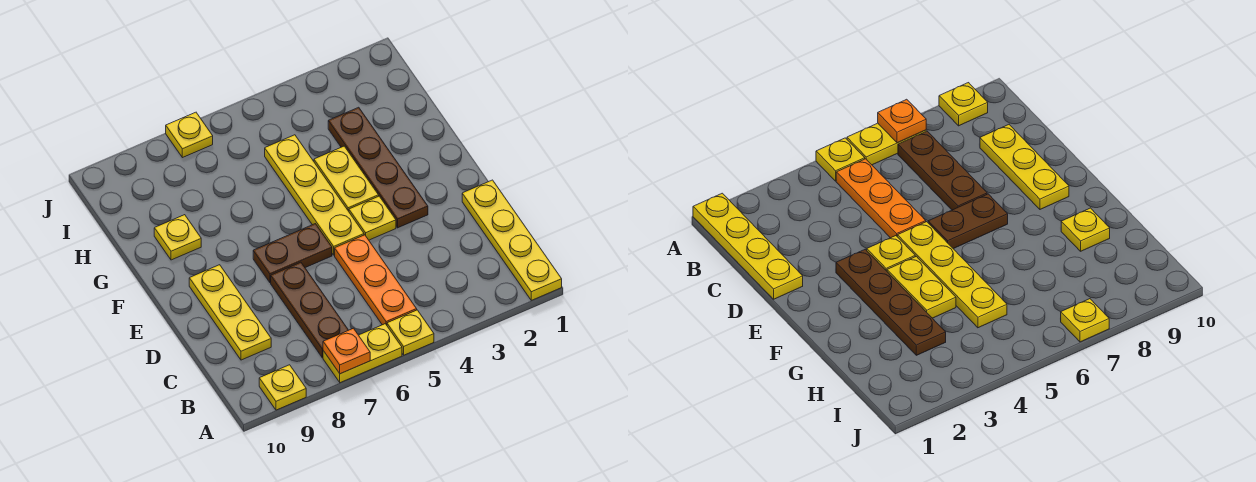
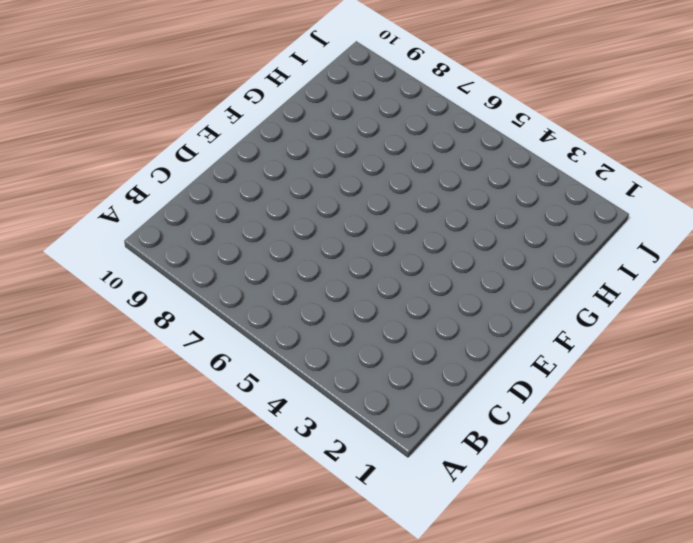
none -> yellow 1x4 plate [462,180,562,300]
none -> yellow 1x1 plate [387,310,434,355]
none -> yellow 1x2 plate [323,324,402,383]

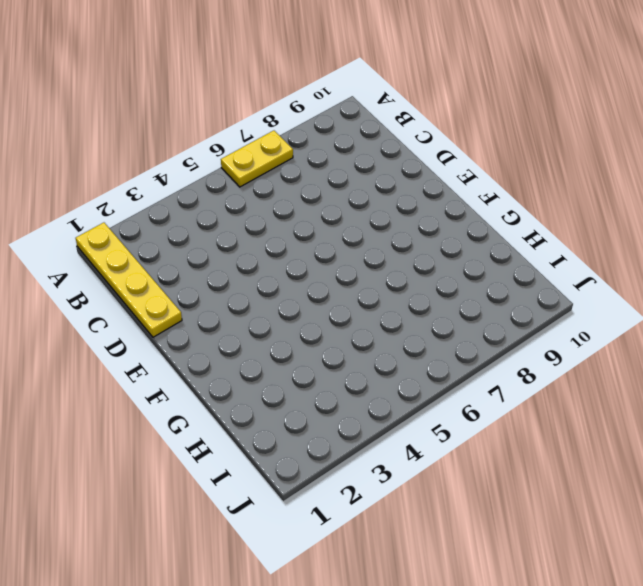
none -> yellow 1x1 plate [387,310,434,355]
none -> yellow 1x1 plate [259,365,306,410]
none -> orange 1x3 plate [335,235,417,325]

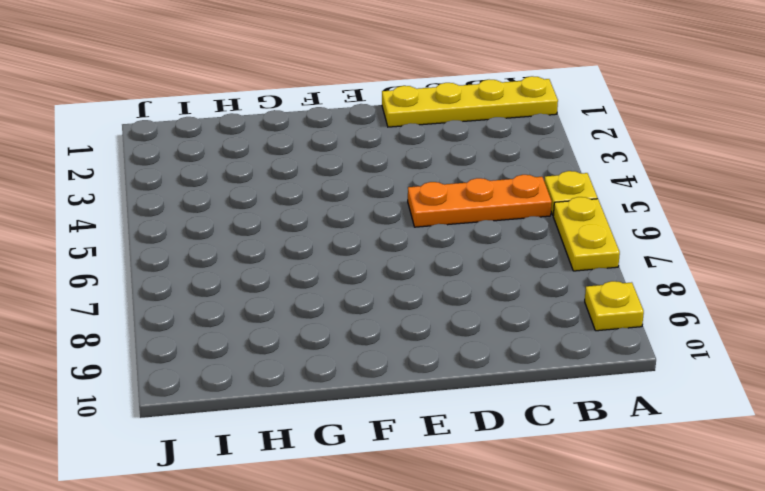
none -> brown 1x3 plate [271,262,348,358]
none -> yellow 1x3 plate [189,265,271,360]
none -> brown 1x4 plate [328,107,428,228]

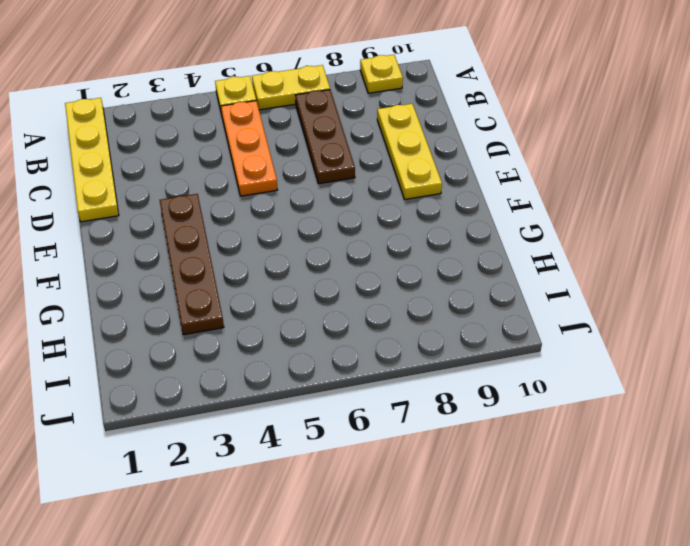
none -> yellow 1x1 plate [349,196,396,240]
none -> yellow 1x4 plate [265,135,364,255]
none -> brown 1x2 plate [253,224,332,283]

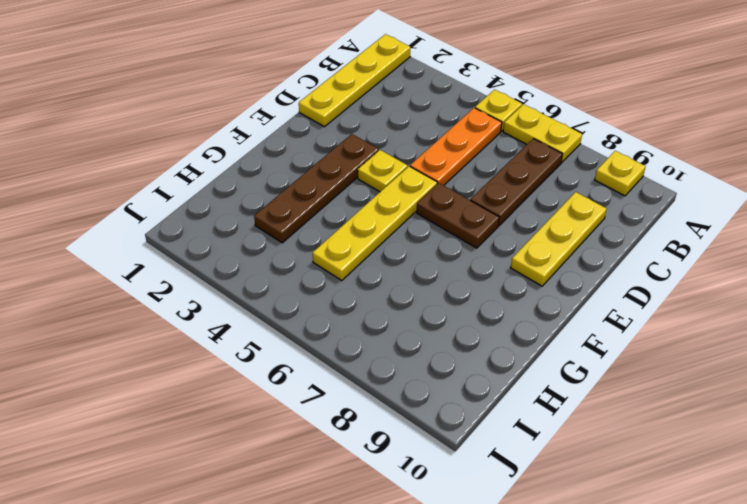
none -> yellow 1x2 plate [314,146,379,211]
none -> yellow 1x1 plate [154,215,201,260]
none -> yellow 1x1 plate [166,112,213,158]

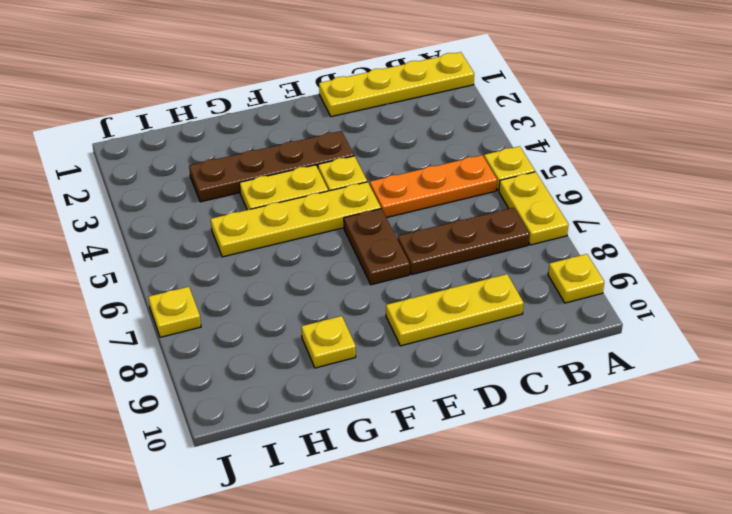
none -> orange 1x1 plate [323,328,370,374]

